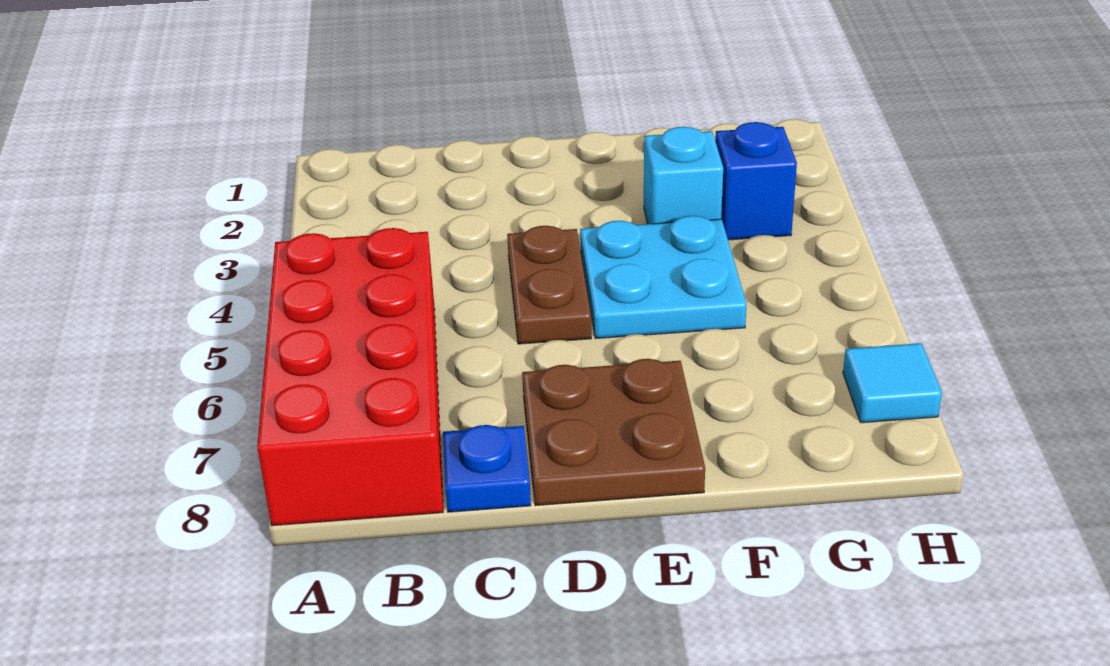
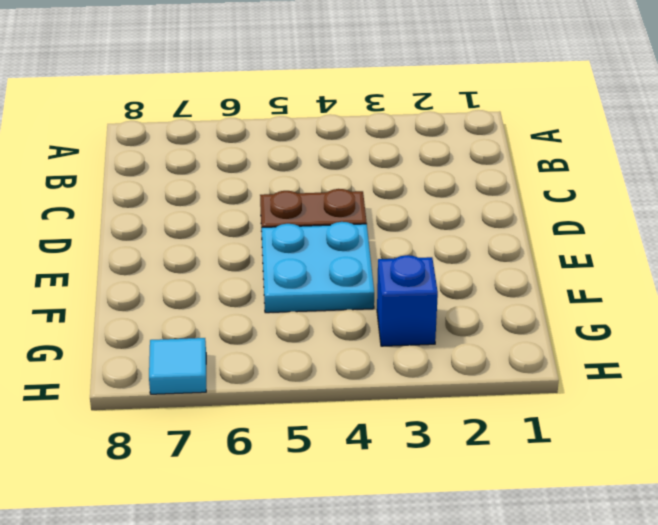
none -> red 2x4 brick [257,228,443,526]
none -> blue 1x1 plate [443,425,531,512]

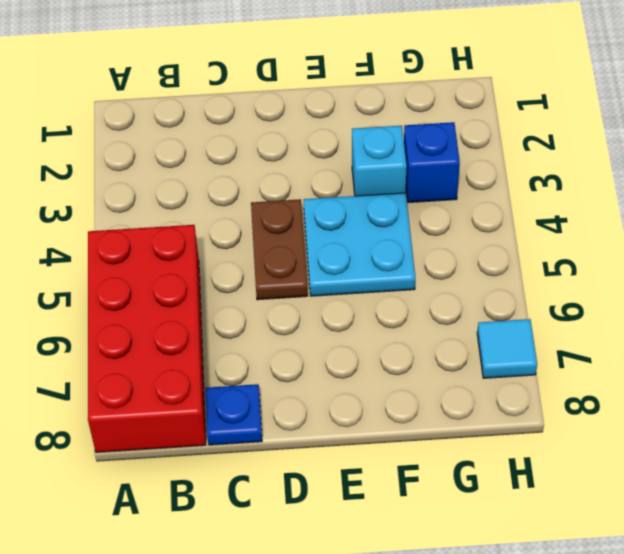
none -> brown 2x2 plate [522,359,705,506]

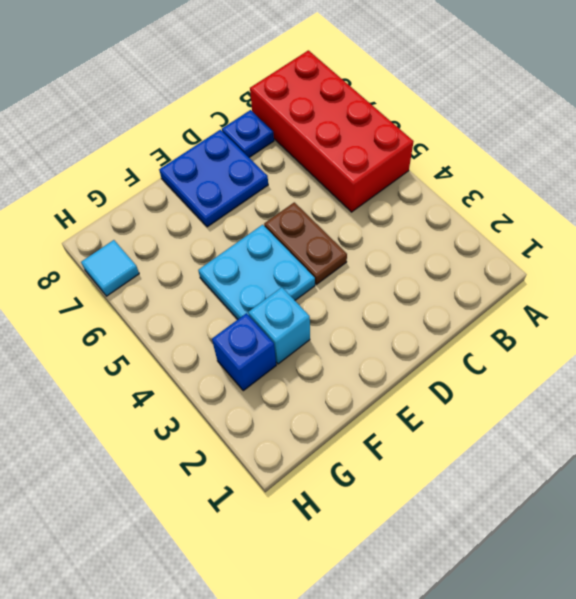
blue 2x2 plate [159,130,268,227] -> brown 2x2 plate [522,359,705,506]

